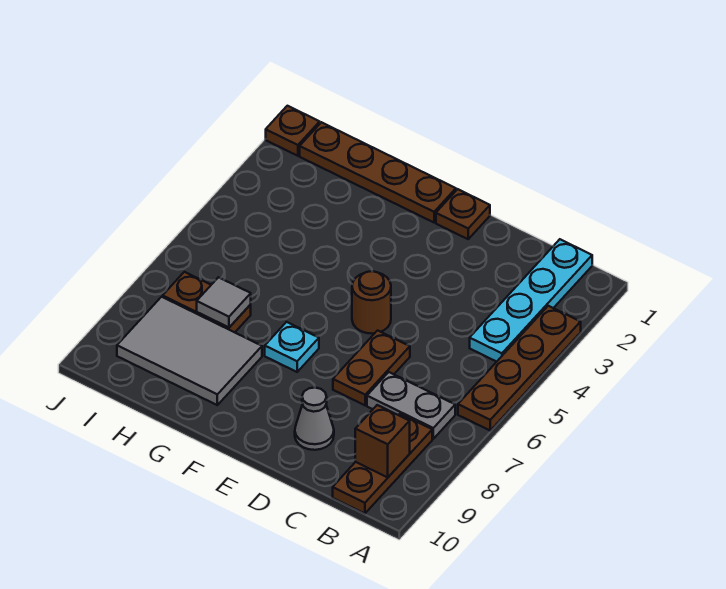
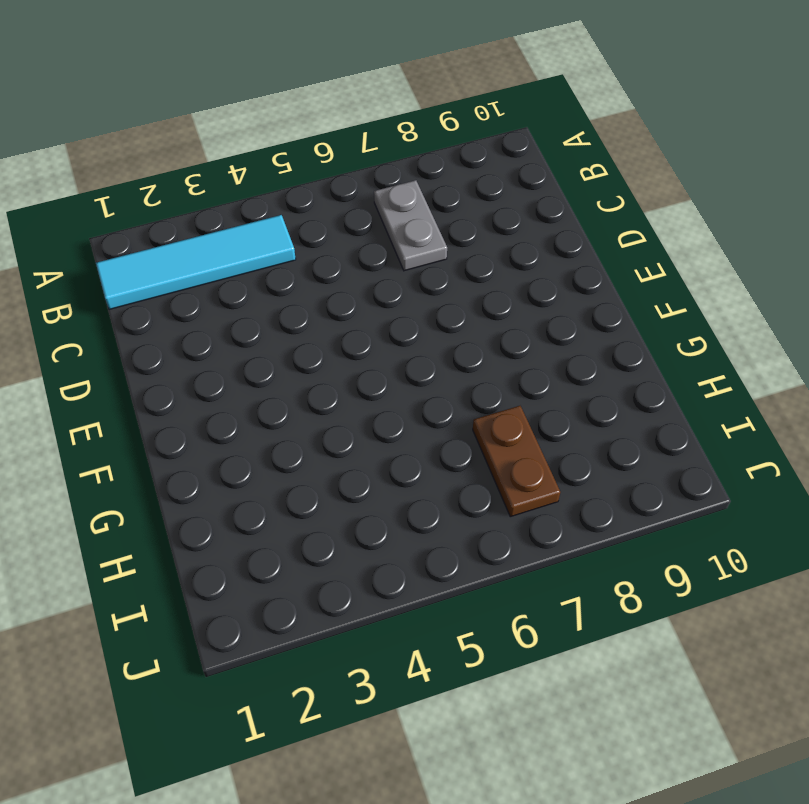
cyan 1x4 tile [96,215,296,309] -> cyan 1x4 plate [470,239,592,362]
none -> brown 1x4 plate [458,306,581,430]
none -> brown 1x3 plate [333,414,432,514]
none -> brown 1x2 plate [333,330,410,405]

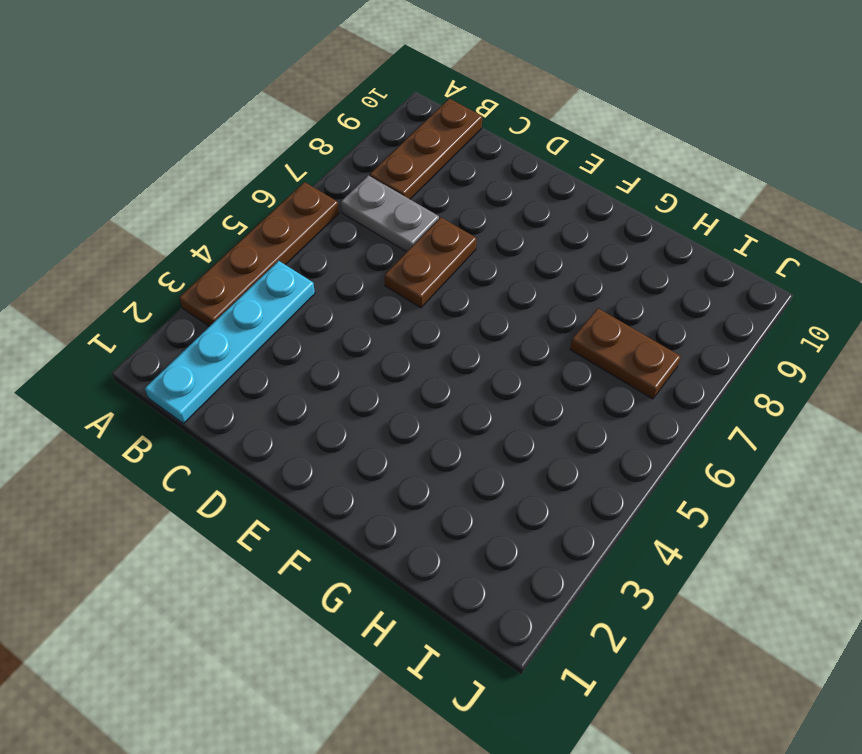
none -> grey 1x1 cone [295,388,334,450]
none -> brown 1x1 plate [436,189,490,239]
none -> brown 1x1 round brick [352,271,391,334]

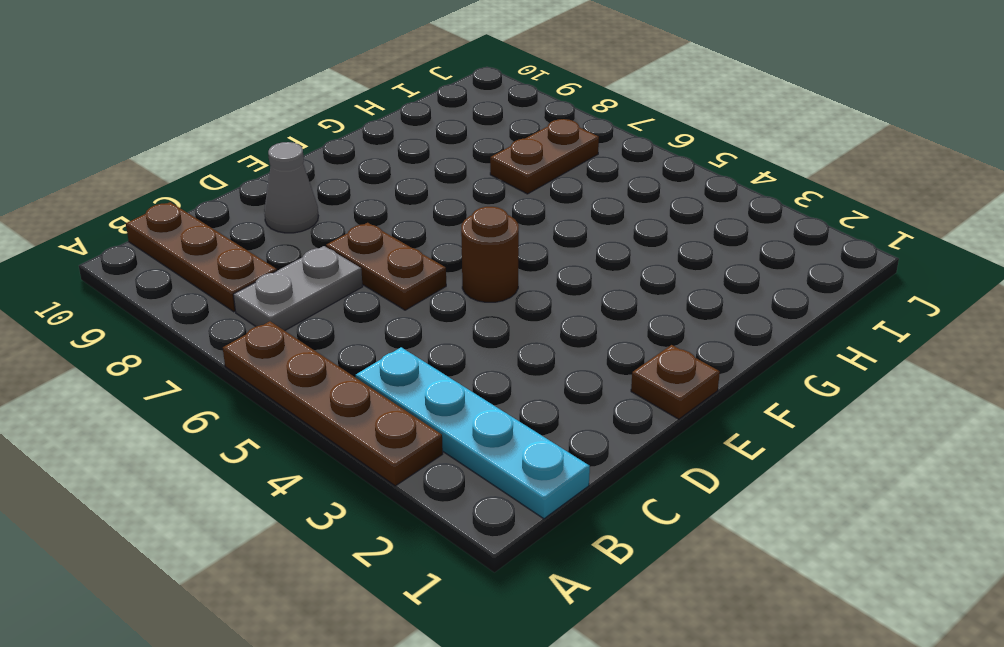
none -> brown 1x4 plate [300,122,456,222]
none -> cyan 1x1 plate [265,322,319,372]
none -> grey 2x3 tile [117,297,262,405]

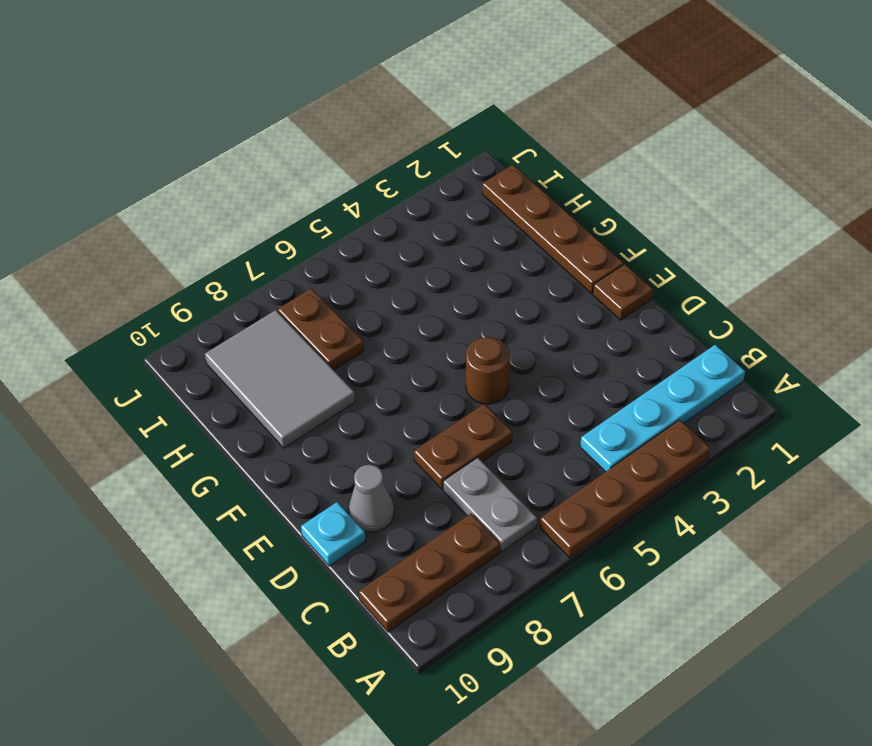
cyan 1x1 plate [301,502,366,566] -> cyan 1x1 plate moved to [265,322,319,372]
none -> brown 1x1 plate [266,106,320,156]
none -> brown 1x1 brick [355,405,410,477]
none -> grey 1x1 tile [197,277,251,328]

